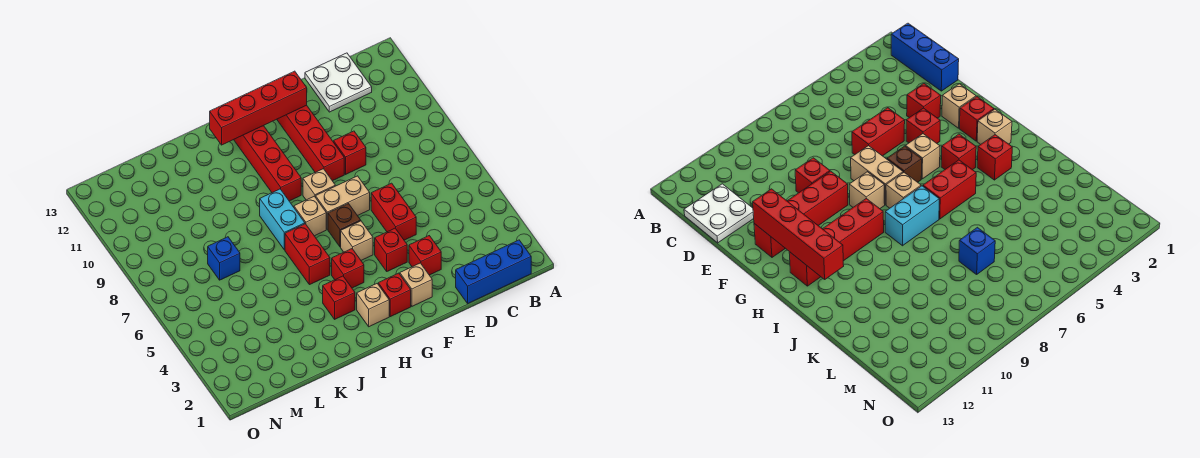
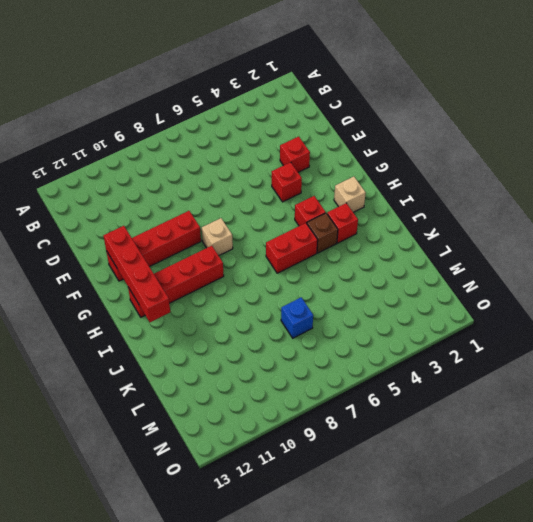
brown 1x1 brick [307,213,338,253] -> brown 1x1 brick moved to [328,204,361,247]
none -> blue 1x3 brick [456,240,531,303]
none -> white 2x2 plate [305,53,372,112]
none -> red 1x2 brick [371,183,416,240]

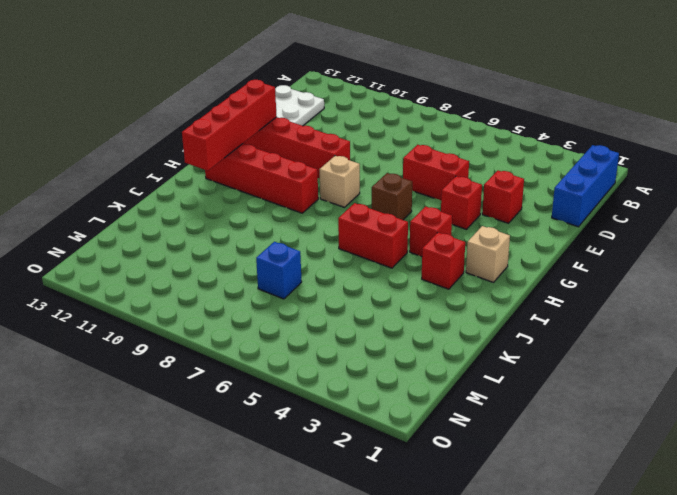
none -> red 1x1 brick [334,131,366,174]
none -> tan 1x1 brick [400,263,432,306]
none -> tan 1x2 brick [316,176,370,230]

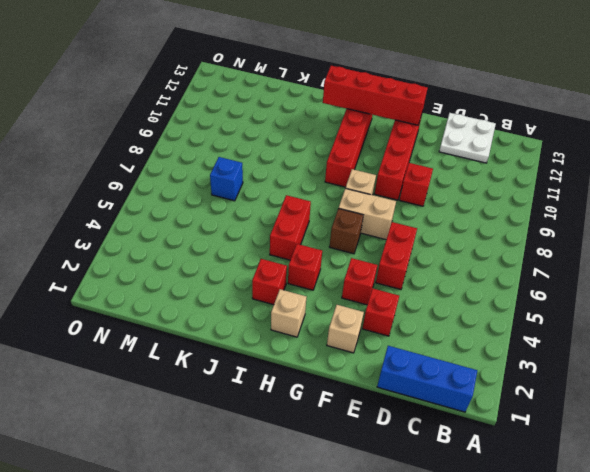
none -> red 1x1 brick [378,273,411,317]
none -> tan 1x1 brick [341,221,373,260]
none -> tan 1x1 brick [294,196,326,236]

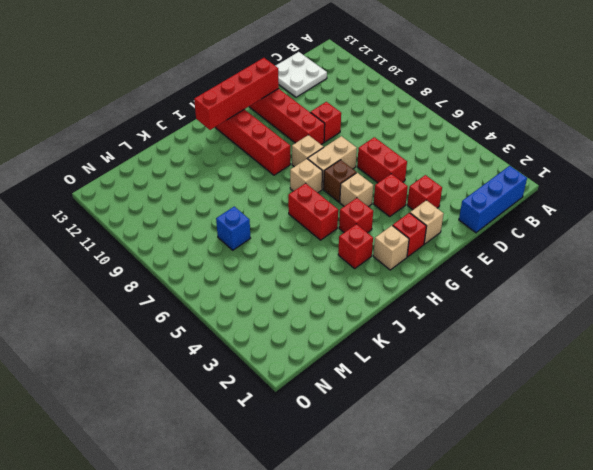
none -> cyan 1x2 brick [260,189,305,250]

